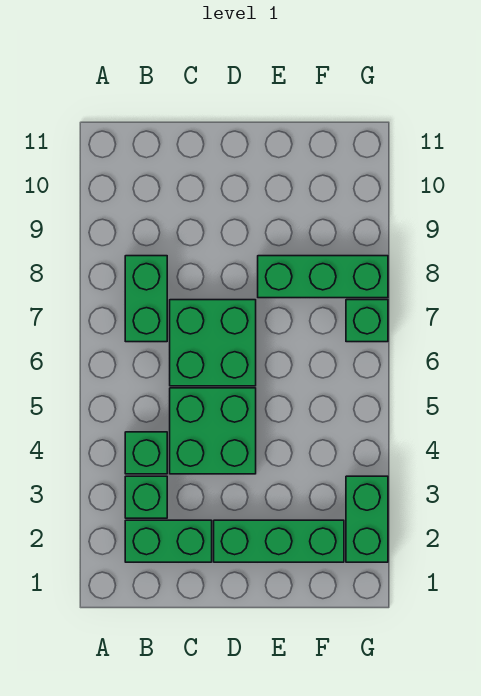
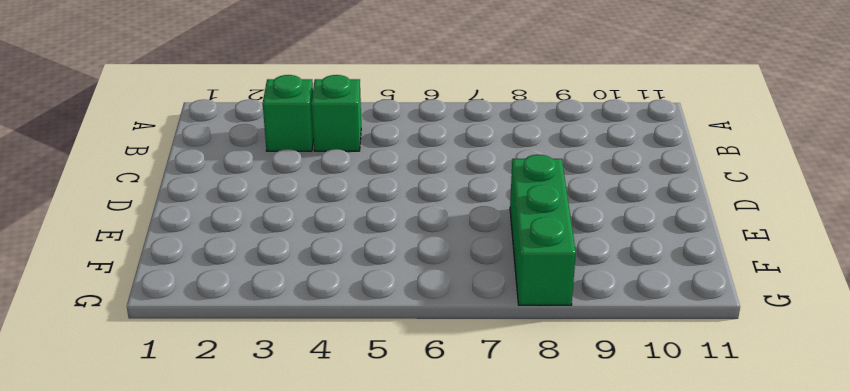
none -> green 1x2 brick [125,520,212,562]
none -> green 1x2 brick [125,256,167,342]

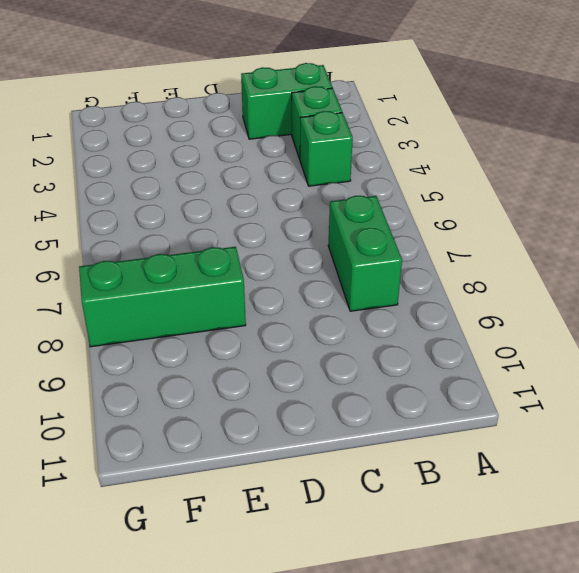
none -> green 2x2 brick [170,388,256,474]
none -> green 2x2 brick [170,300,256,386]

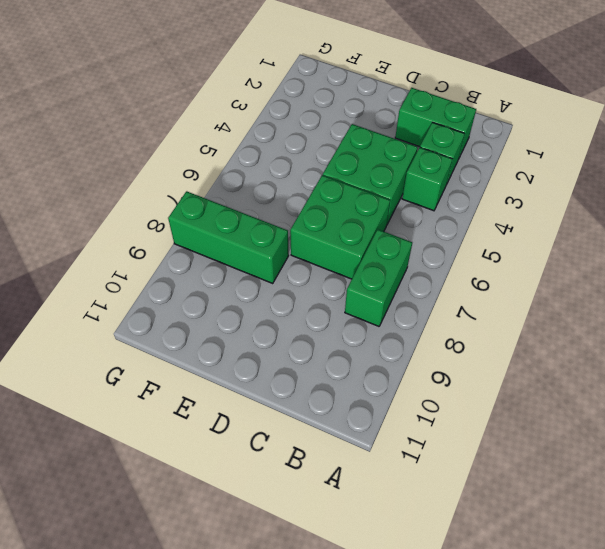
none -> green 1x3 brick [214,520,344,562]
none -> green 1x2 brick [346,476,388,562]

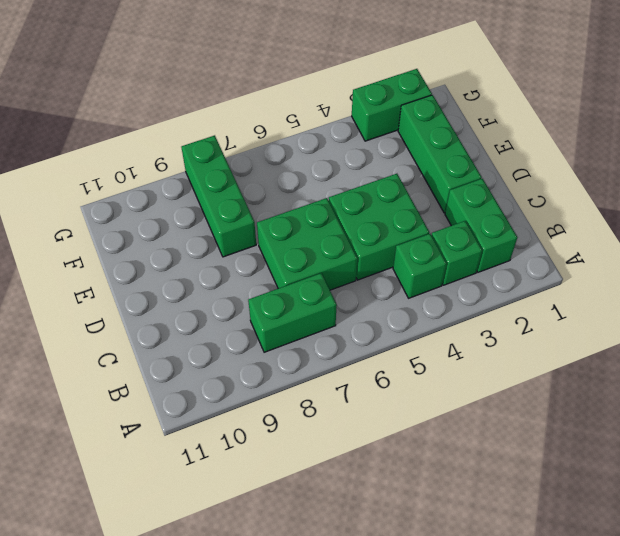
none -> green 1x1 brick [346,300,388,342]

